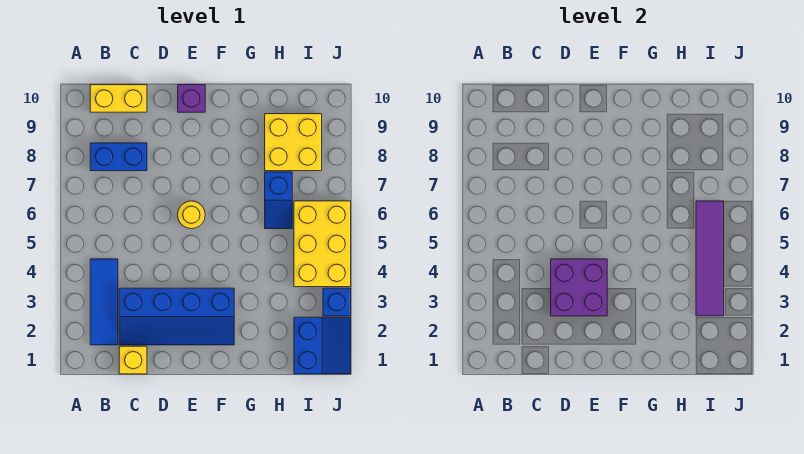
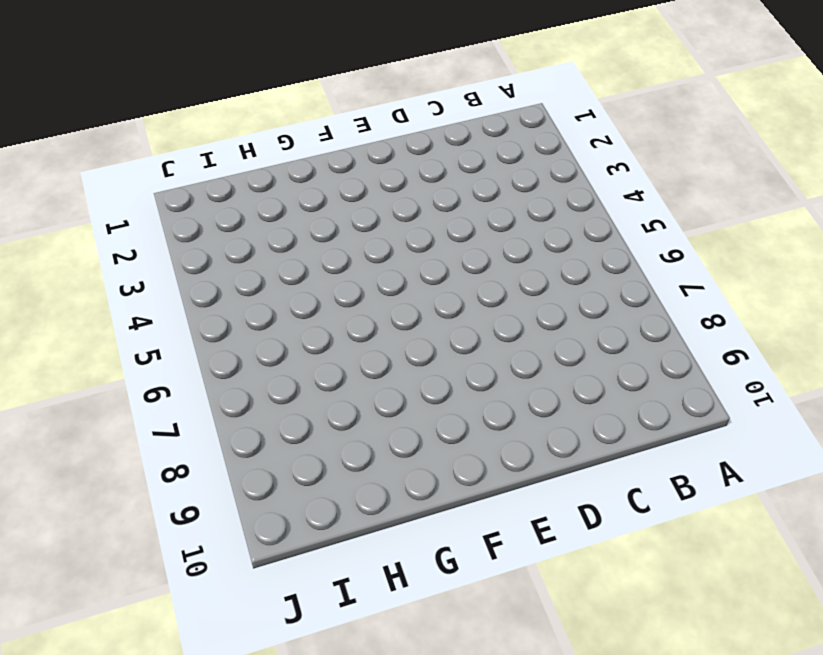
none -> blue 1x3 tile [90,259,118,345]
none -> blue 1x2 brick [90,143,147,171]
none -> yellow 1x2 brick [90,85,147,112]

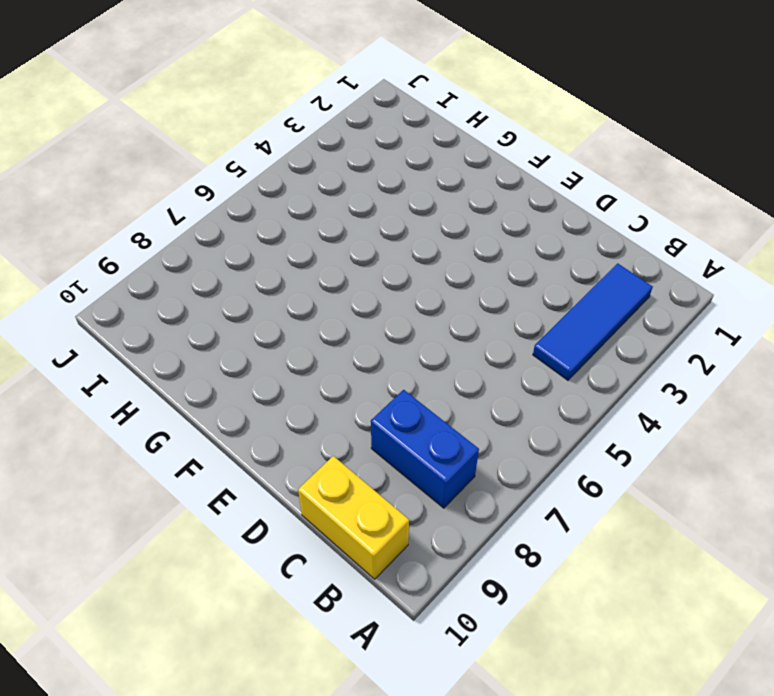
none -> yellow 1x1 brick [119,346,147,374]
none -> blue 2x4 slope [119,288,234,345]
none -> yellow 1x1 round brick [178,201,205,229]

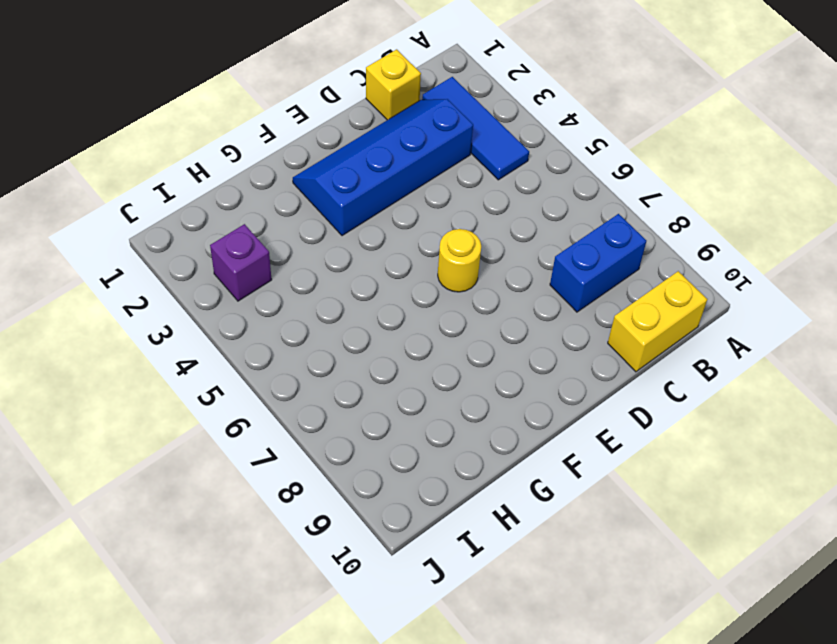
purple 1x1 brick [210,224,272,301] -> purple 1x1 brick moved to [178,85,205,112]
none -> blue 1x2 slope [265,172,292,229]
none -> yellow 2x2 brick [265,114,322,171]
none -> blue 2x2 slope [294,317,351,374]

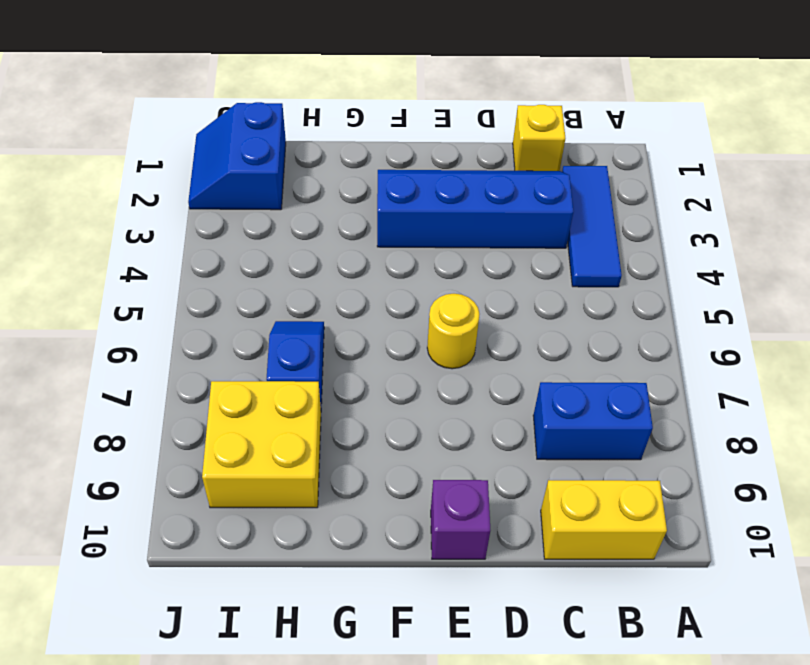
none -> yellow 2x3 brick [294,201,351,287]
none -> blue 1x1 brick [323,288,351,316]
none -> purple 2x2 brick [551,259,607,316]

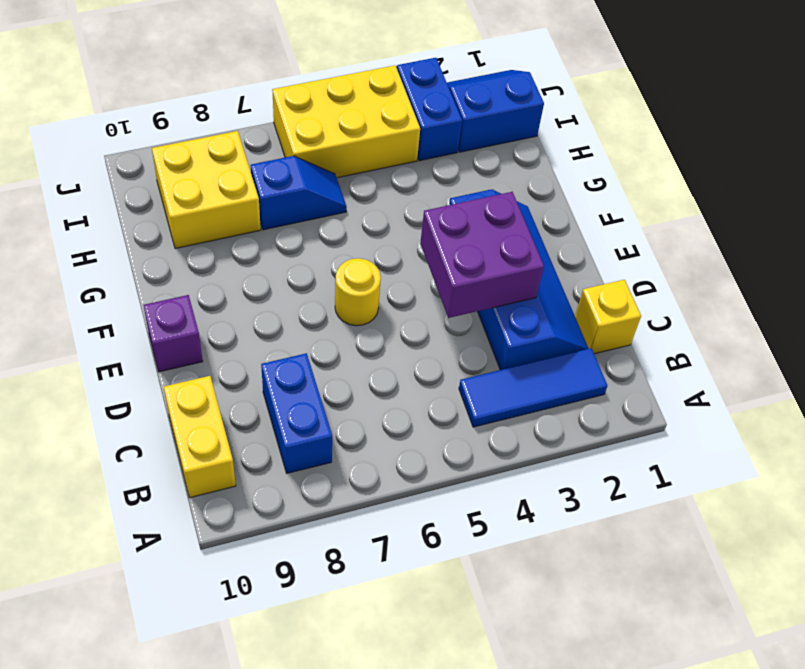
blue 1x2 brick [397,58,462,161] -> blue 1x1 brick [323,288,351,316]
none -> purple 1x4 tile [696,201,724,316]

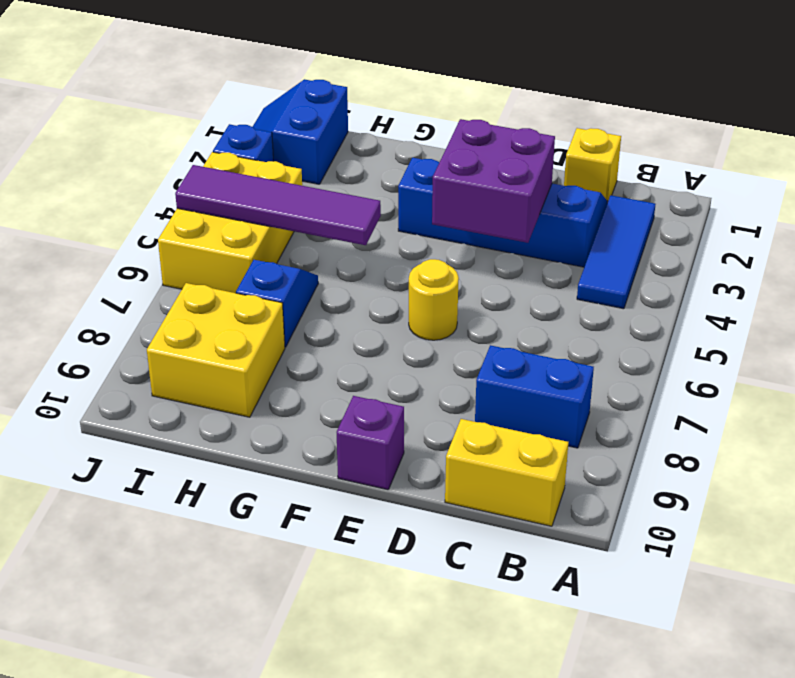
purple 1x4 tile [175,165,381,245] -> purple 1x4 tile turned to [696,201,724,316]

